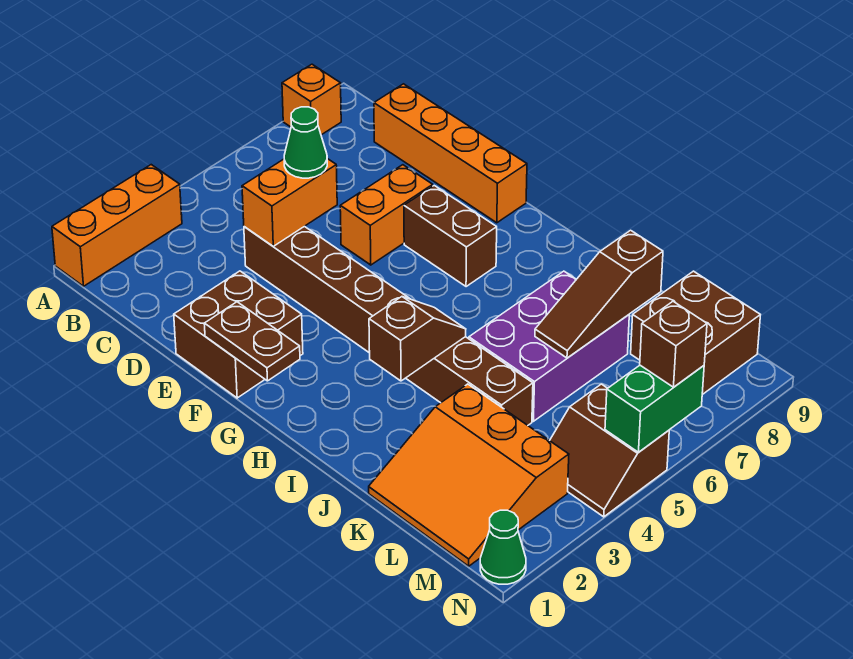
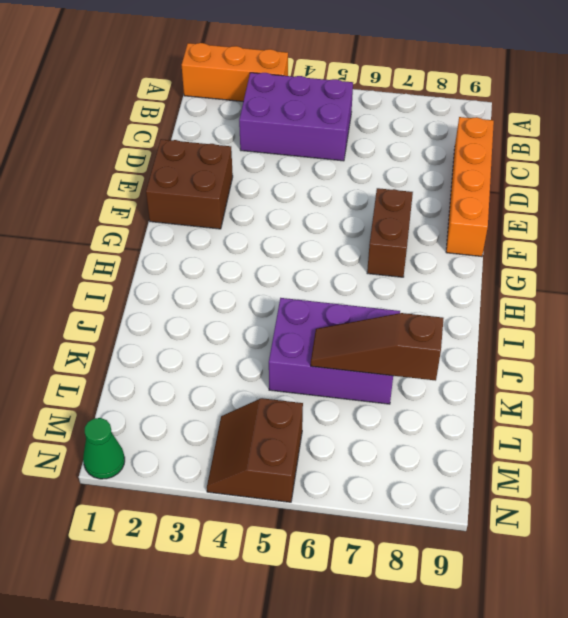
purple 2x3 brick [239,73,353,161] -> none
none -> orange 1x1 brick [282,64,341,135]
none -> brown 1x8 brick [244,226,533,425]
none -> orange 1x2 brick [340,165,433,265]

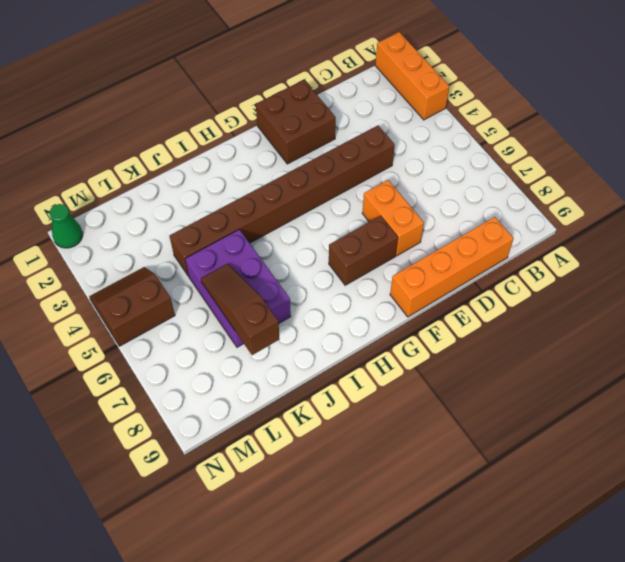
none -> orange 1x1 brick [282,64,341,135]
none -> orange 3x3 slope [369,384,569,566]
none -> brown 2x2 brick [631,271,760,395]

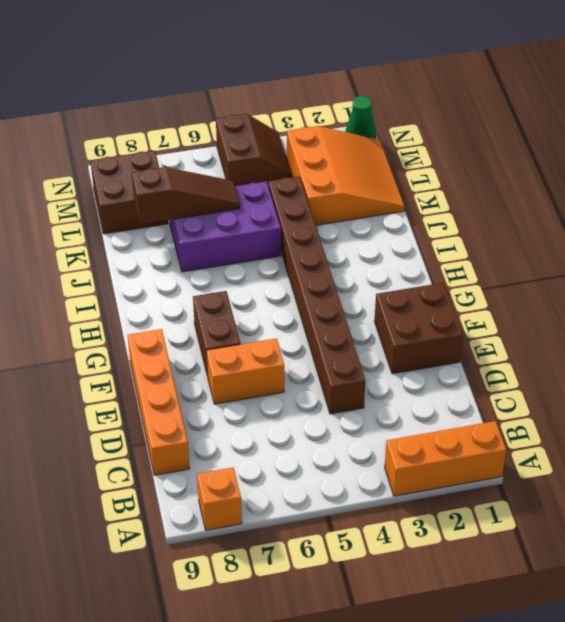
none -> orange 1x2 brick [242,159,337,246]
none -> brown 1x2 plate [204,302,300,381]
none -> brown 1x2 slope [369,297,466,381]

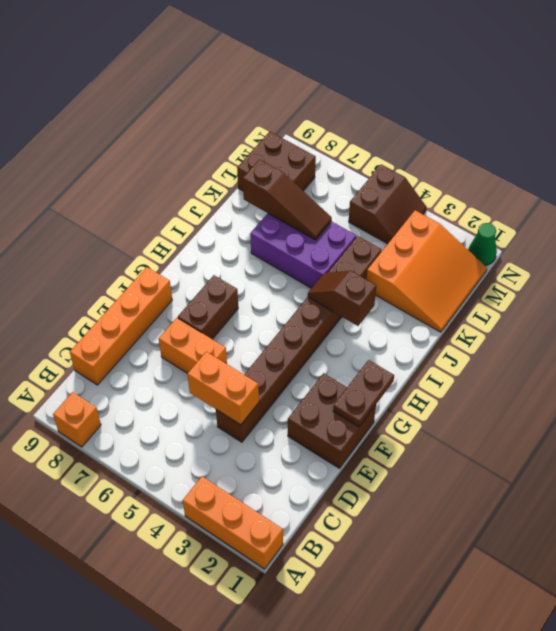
none -> green 1x2 brick [605,365,704,452]
none -> green 1x1 cone [284,107,327,178]
none -> brown 1x1 brick [640,302,707,387]

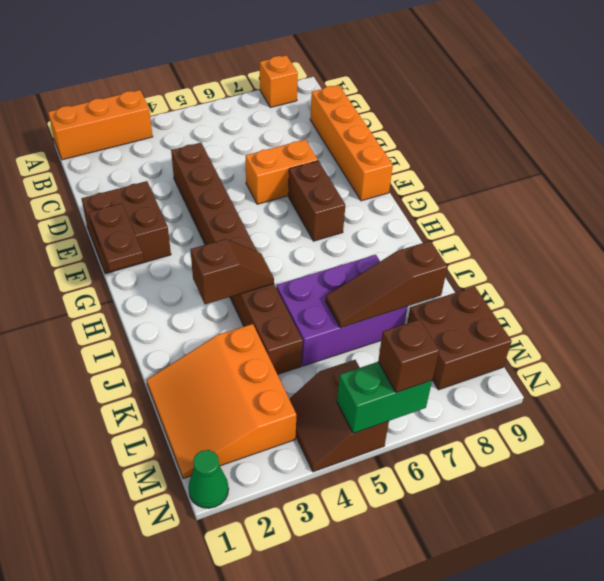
none -> orange 1x2 brick [242,159,337,246]
none -> green 1x1 cone [284,107,327,178]

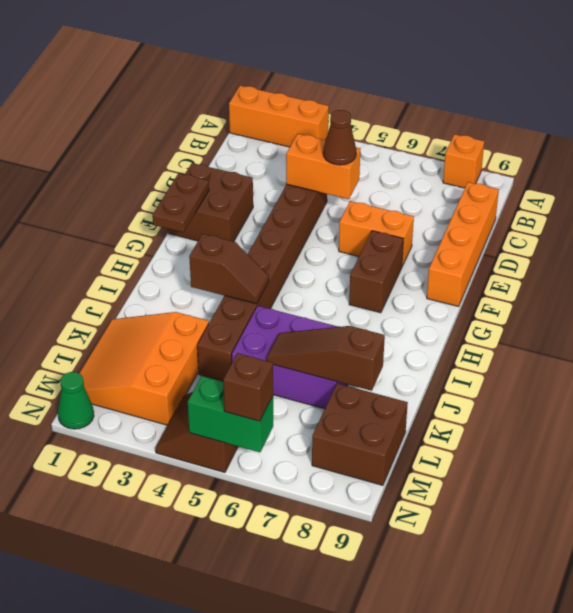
brown 1x1 cone [323,110,356,165] -> green 1x1 cone [284,107,327,178]

